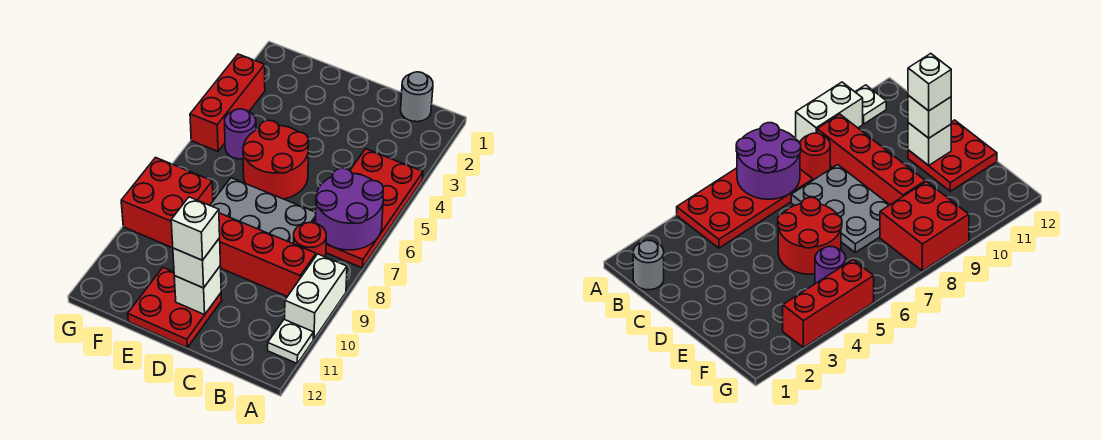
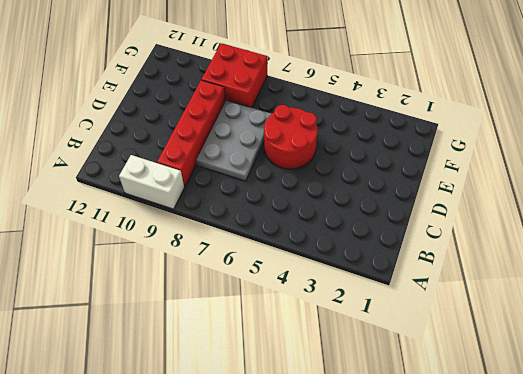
none -> red 2x4 plate [313,149,423,268]
none -> white 1x1 plate [268,319,314,363]
none -> grey 1x1 round brick [401,72,433,122]

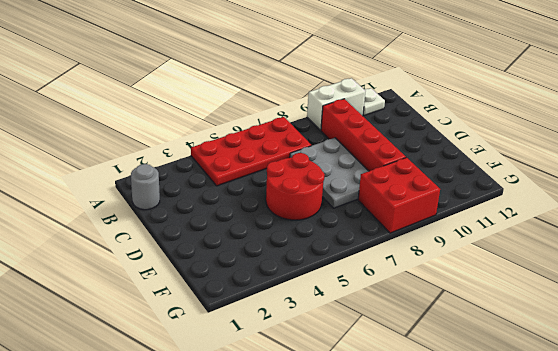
none -> red 1x1 round brick [294,222,326,257]
none -> red 2x2 plate [128,268,222,347]
none -> purple 1x1 round brick [225,109,256,159]

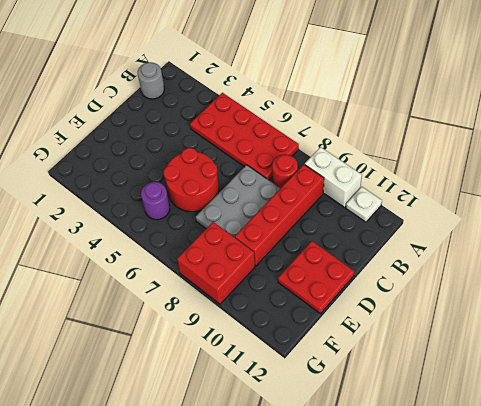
none -> red 1x3 brick [190,54,265,151]
none -> purple 2x2 round brick [316,168,383,250]
none -> white 1x1 brick [174,266,221,315]

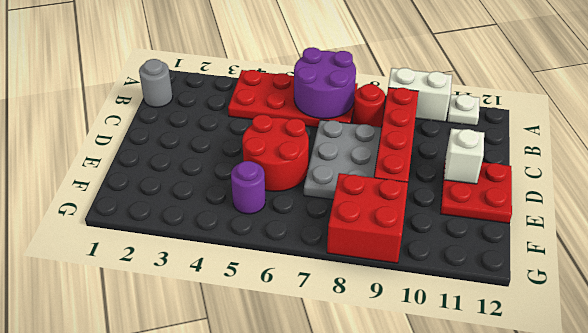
none -> red 1x3 brick [190,54,265,151]
none -> white 1x1 brick [173,238,220,288]
none -> white 1x1 brick [171,197,220,260]

